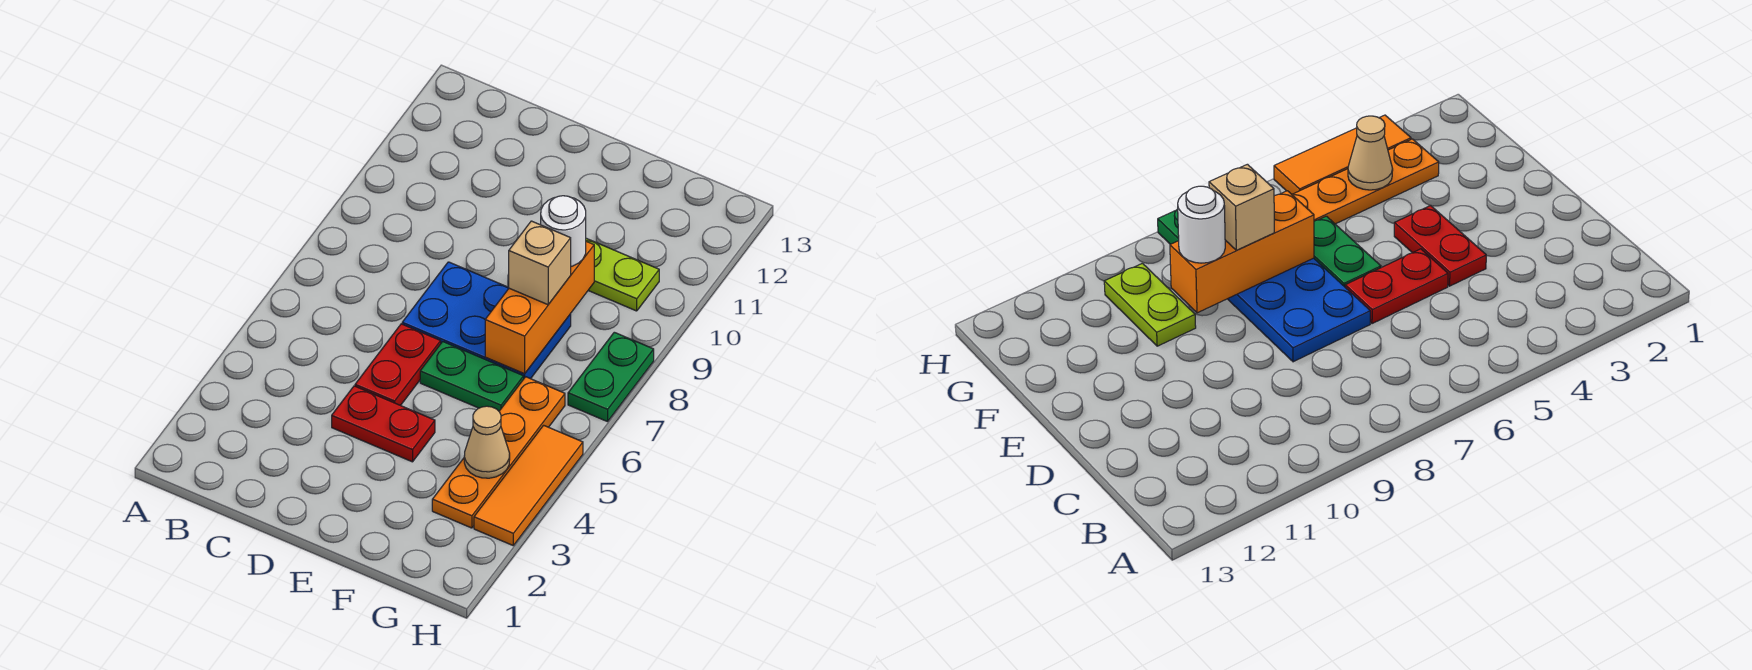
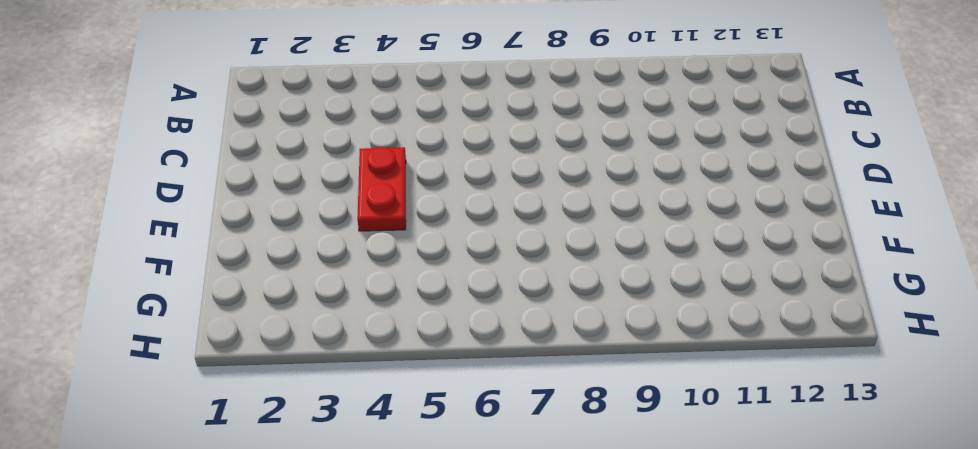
none -> red 1x2 plate [355,324,441,406]
none -> blue 2x3 plate [402,262,571,379]
none -> green 1x2 plate [420,342,524,411]

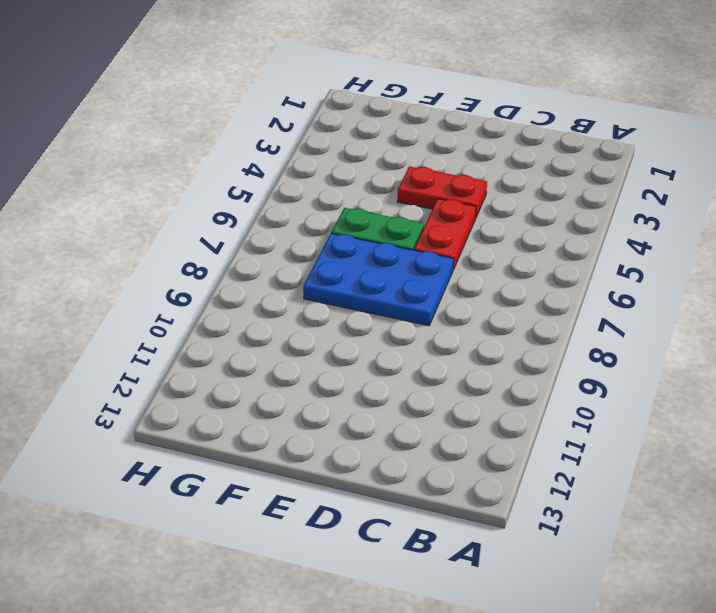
none -> lime 1x2 plate [586,238,659,311]
none -> orange 1x4 plate [432,377,565,528]
none -> orange 1x3 tile [474,425,583,545]

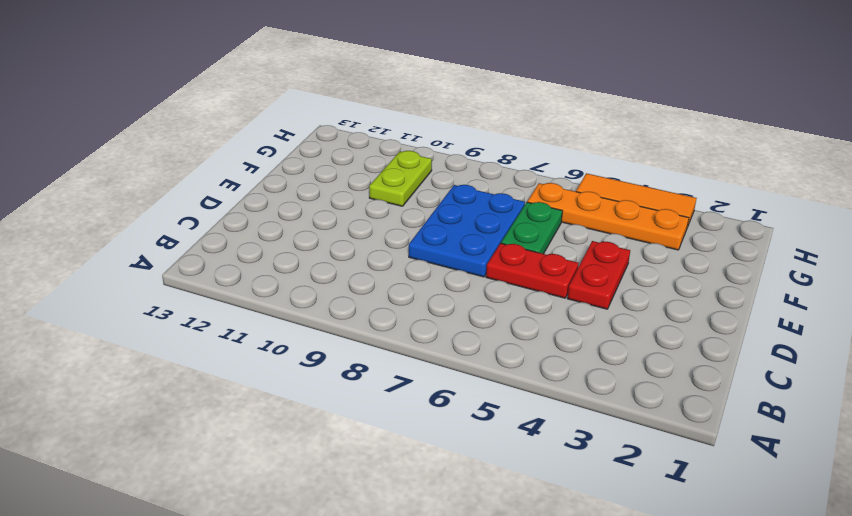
none -> green 1x2 plate [568,332,654,422]
none -> orange 1x3 brick [485,241,594,374]
none -> tan 1x1 cone [464,406,510,478]

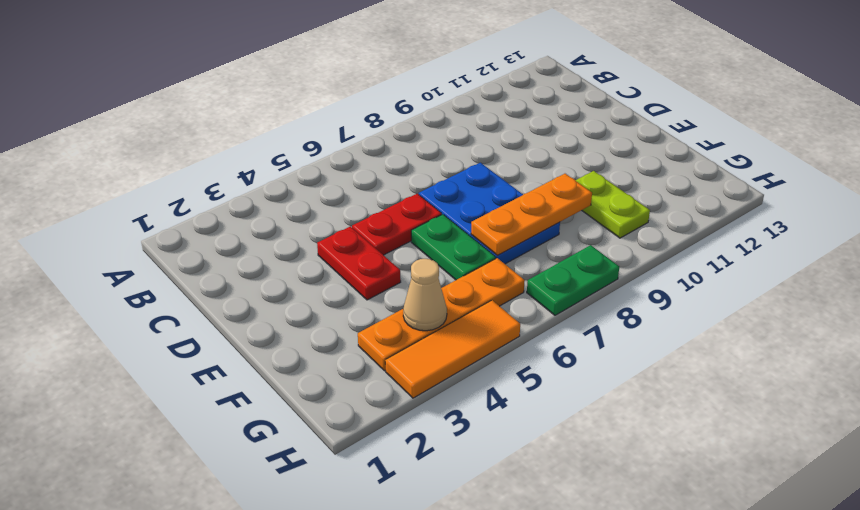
orange 1x3 plate [471,174,592,256] -> orange 1x3 brick [485,241,594,374]
none -> tan 1x1 brick [509,221,571,305]
none -> white 1x1 round brick [541,196,586,266]

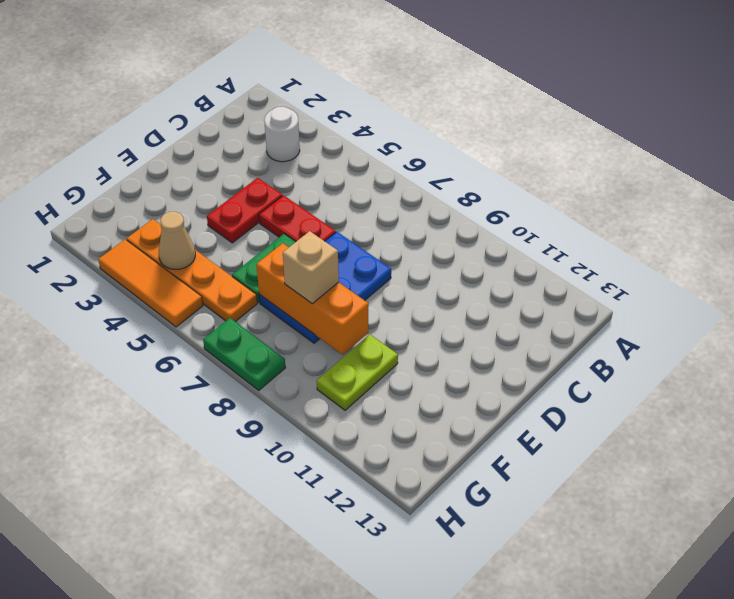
white 1x1 round brick [264,107,300,162] -> white 1x1 round brick moved to [541,196,586,266]

